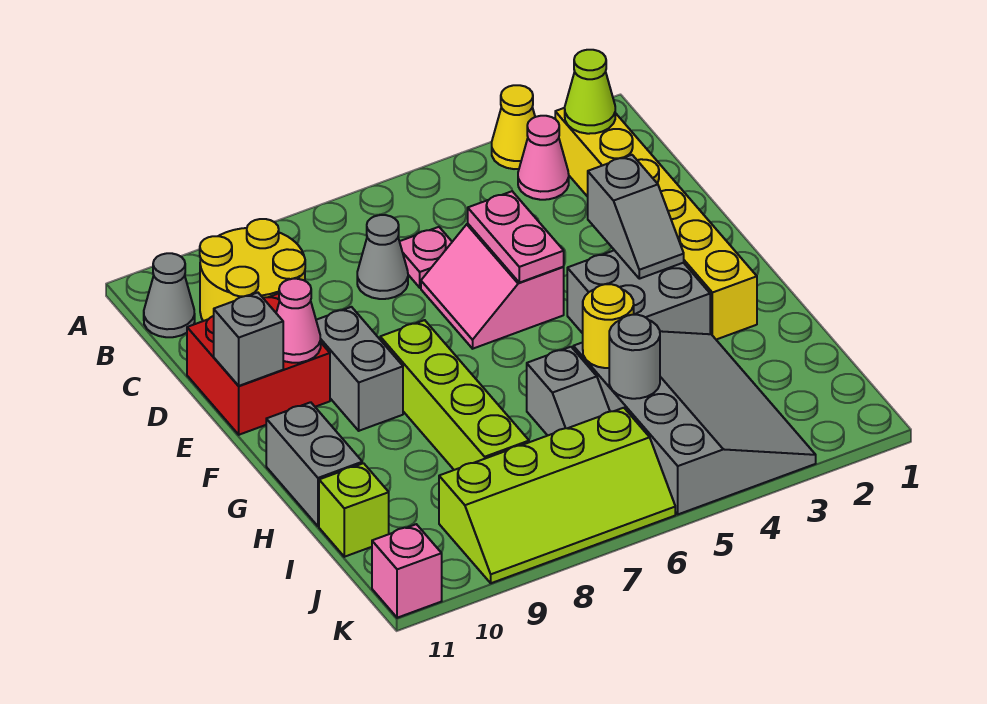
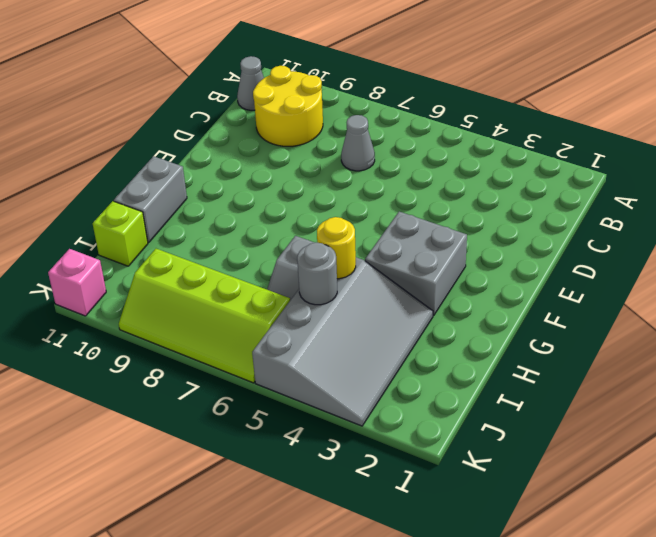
none -> yellow 1x1 cone [492,85,535,169]
none -> yellow 1x6 brick [555,108,757,340]
none -> pink 1x1 cone [518,116,569,200]

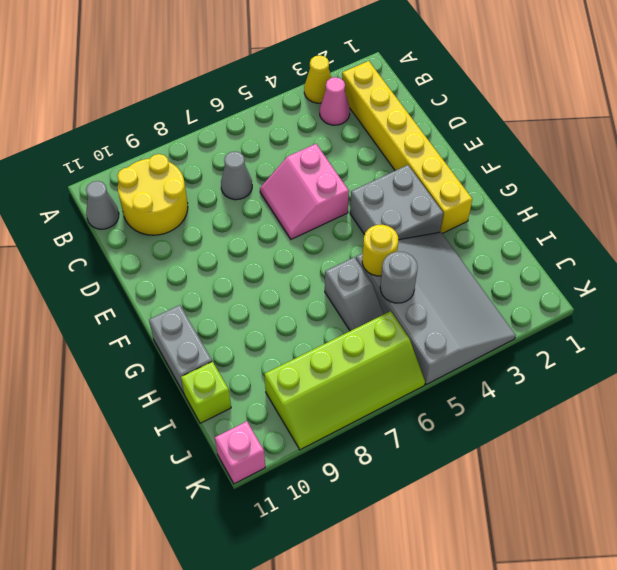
none -> pink 1x1 plate [400,227,452,288]
none -> red 2x2 brick [187,294,330,435]
none -> grey 1x2 brick [316,307,403,431]

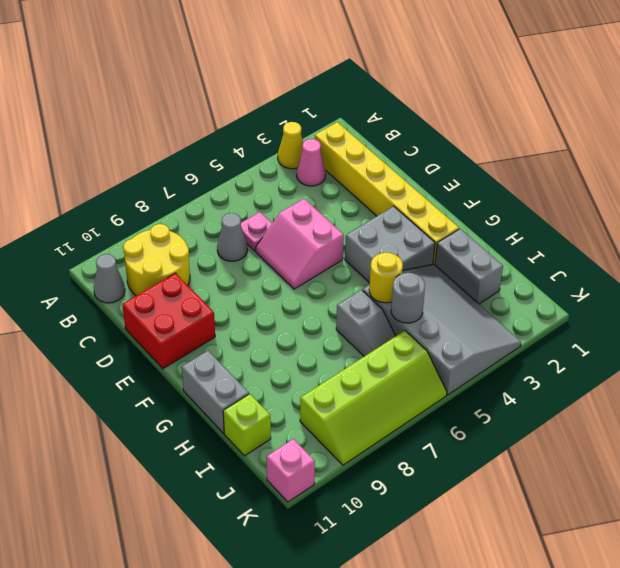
grey 1x2 brick [435,229,503,304] -> grey 1x2 brick moved to [316,307,403,431]
none -> lime 1x4 brick [380,320,529,470]
none -> lime 1x1 cone [565,50,615,134]
none -> pink 1x2 plate [468,191,564,283]

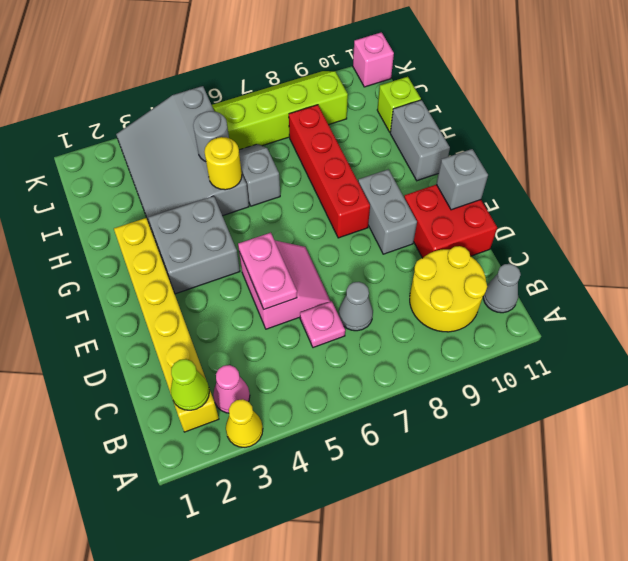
red 1x4 brick [289,105,370,238] -> lime 1x4 brick [380,320,529,470]
none -> grey 1x2 slope [588,155,684,279]
none -> pink 1x1 cone [276,279,321,363]

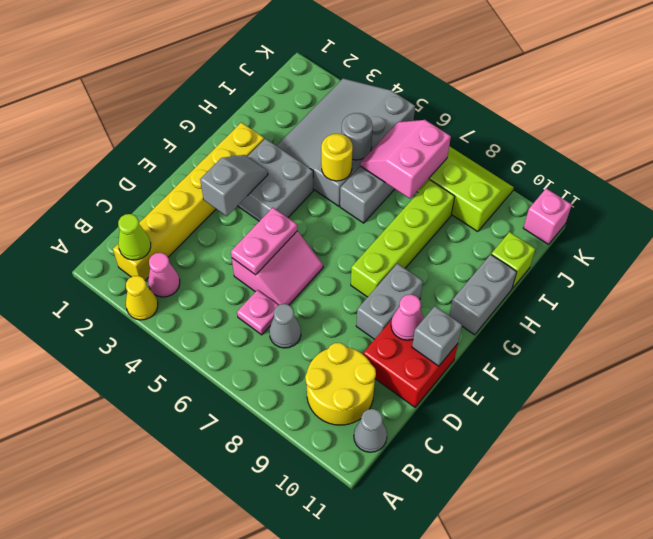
pink 2x2 slope [360,120,451,199] -> none

